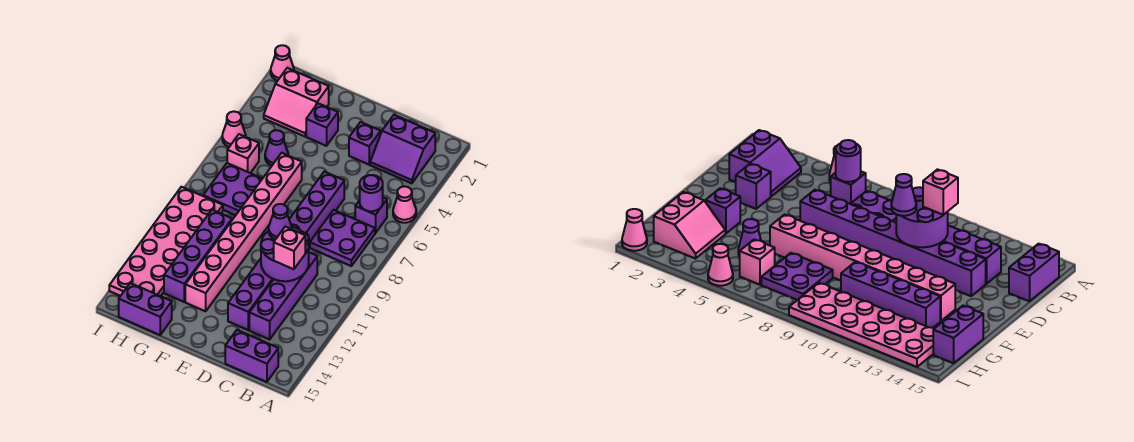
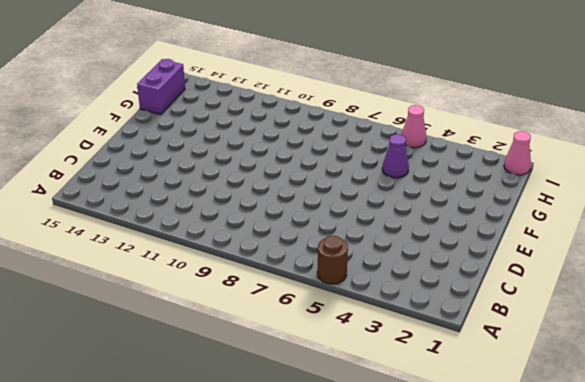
brown 1x1 round brick [317,236,348,284] -> pink 1x1 cone [393,186,416,223]
none -> purple 2x2 slope [370,115,435,183]
none -> purple 1x1 brick [355,198,387,233]
none -> purple 2x2 plate [310,210,375,266]

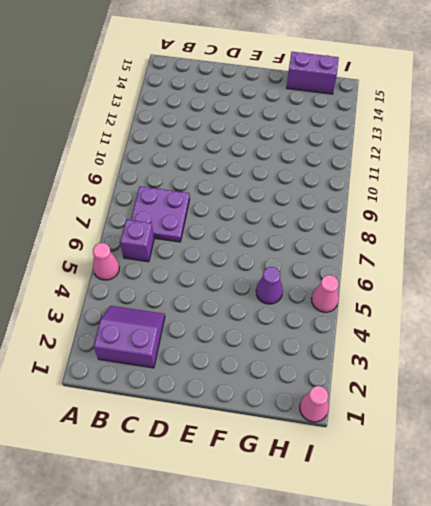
none -> purple 1x2 brick [225,330,278,382]
none -> purple 1x4 brick [249,252,317,339]
none -> purple 1x1 brick [349,122,381,165]

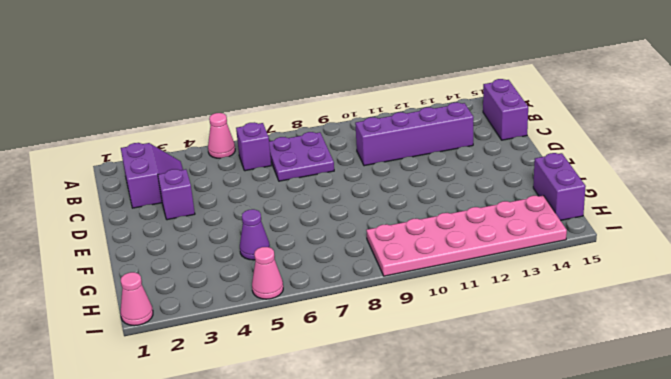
none -> purple 1x8 brick [228,172,344,330]
none -> purple 1x1 brick [306,103,338,146]
none -> pink 1x8 brick [185,153,302,311]

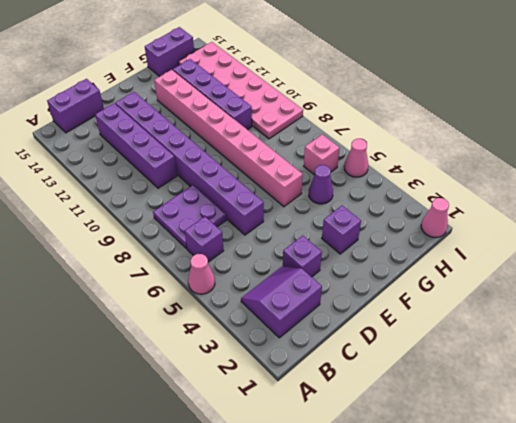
none -> pink 2x2 slope [264,68,329,136]
none -> purple 2x2 plate [203,163,262,215]
none -> purple 1x1 round brick [360,175,383,211]

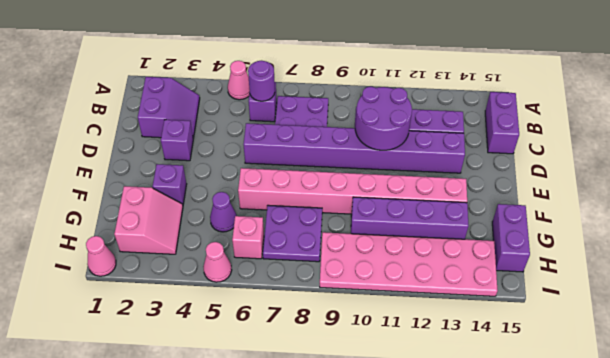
none -> pink 1x1 brick [274,227,305,269]
none -> purple 1x1 cone [269,204,292,239]

